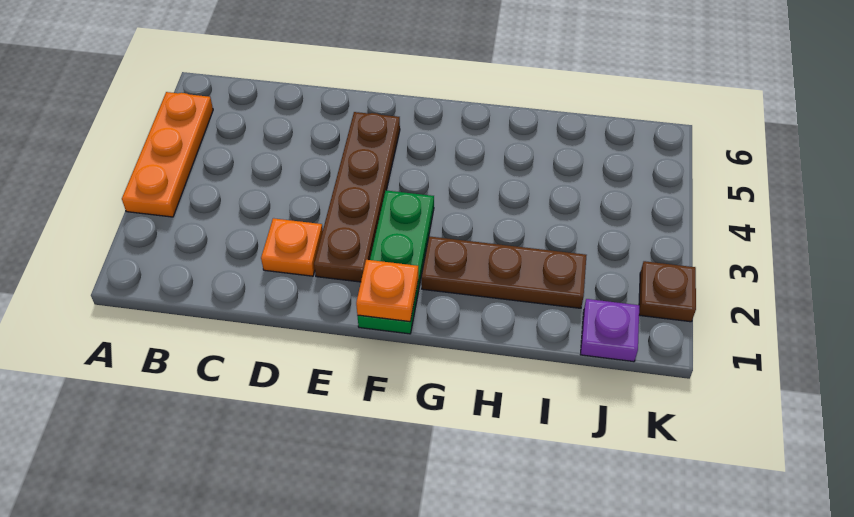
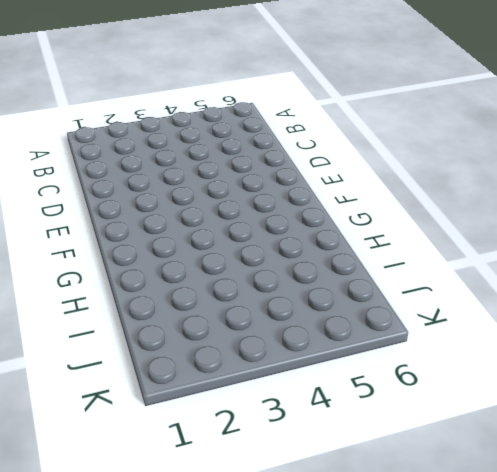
none -> orange 1x3 plate [122,92,213,217]
none -> orange 1x1 plate [261,218,323,276]

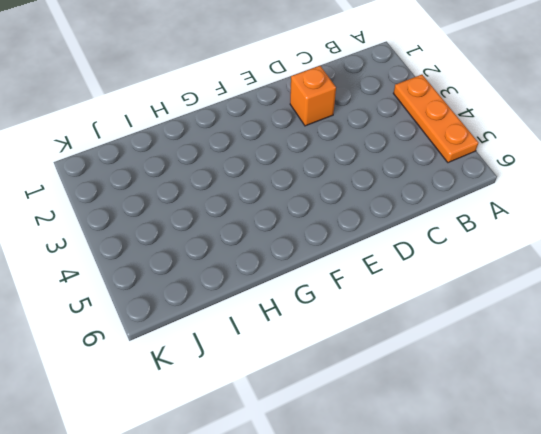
orange 1x1 brick [290,66,336,126] -> orange 1x1 plate [261,218,323,276]
none -> brown 1x4 plate [314,112,400,282]
none -> green 1x3 plate [358,190,434,334]

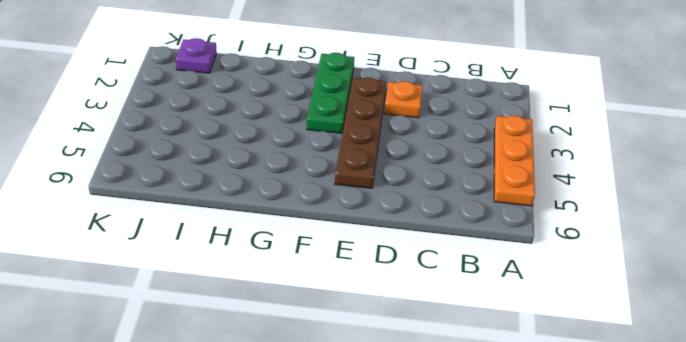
none -> brown 1x3 plate [421,236,587,308]
none -> brown 1x1 plate [639,261,696,322]

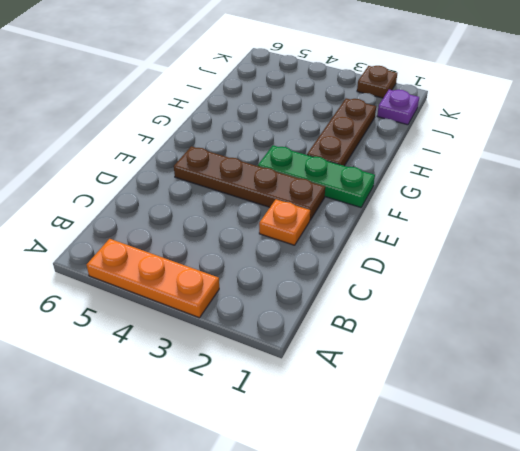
none -> orange 1x1 plate [356,260,418,322]

